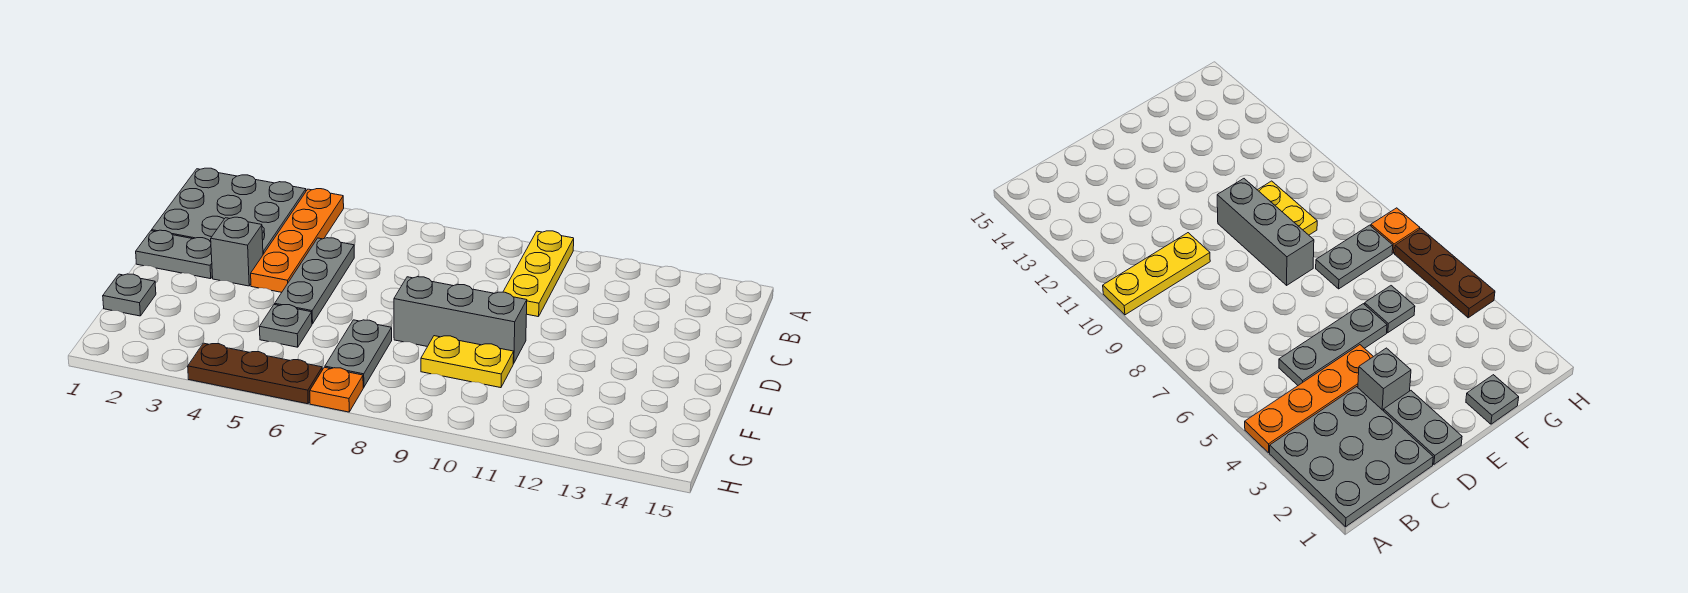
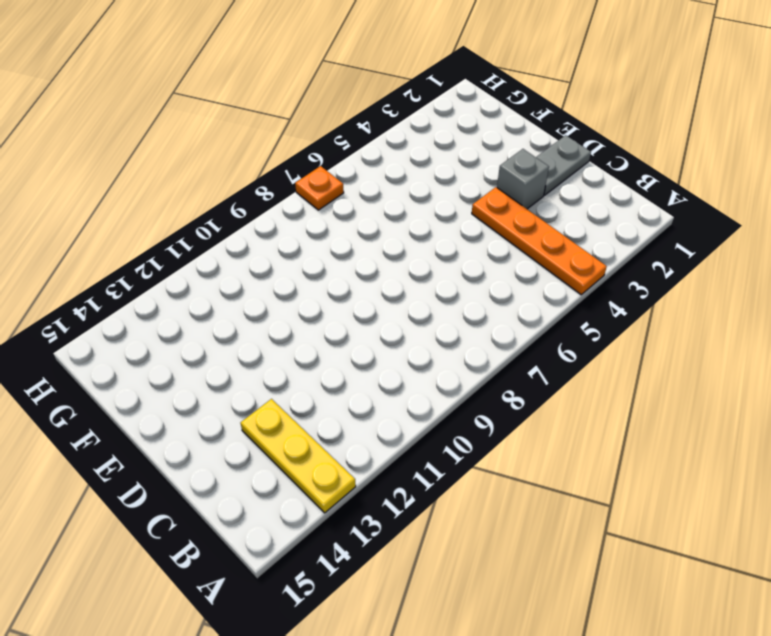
yellow 1x3 plate [241,399,356,513] -> yellow 1x3 plate moved to [503,231,574,317]
none -> grey 3x3 plate [152,168,306,254]
none -> grey 1x3 plate [275,238,354,324]
none -> grey 1x3 brick [394,277,527,363]

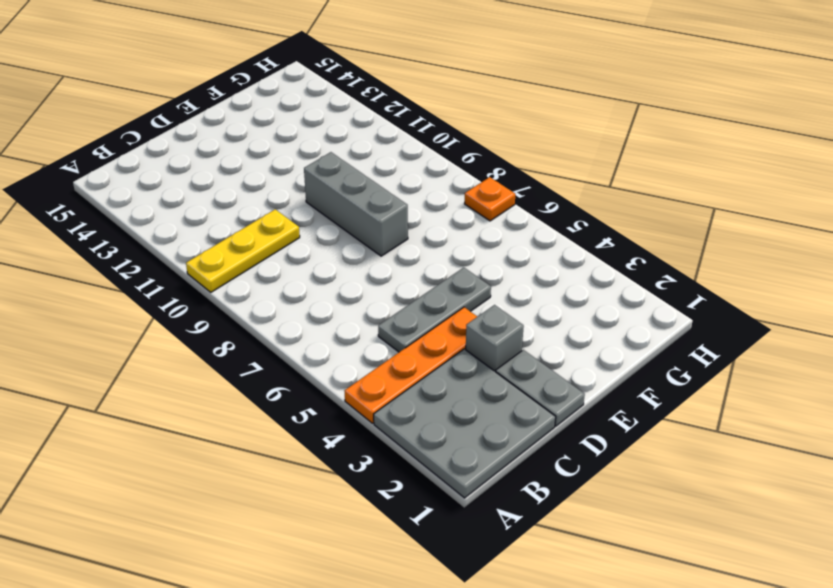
none -> grey 1x1 plate [103,274,156,316]
none -> grey 1x1 plate [260,304,312,347]
none -> grey 1x2 plate [325,320,392,387]

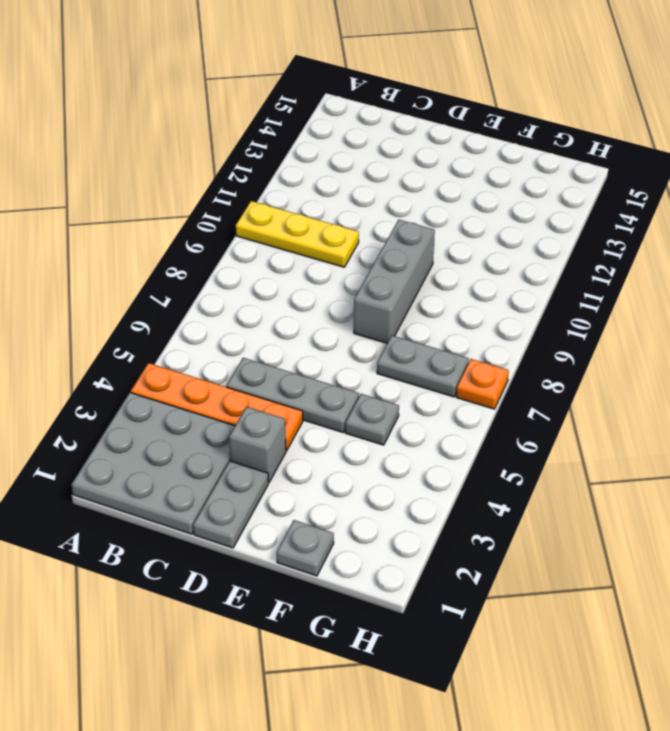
none -> yellow 1x2 plate [421,336,514,388]
none -> brown 1x3 plate [188,343,322,404]

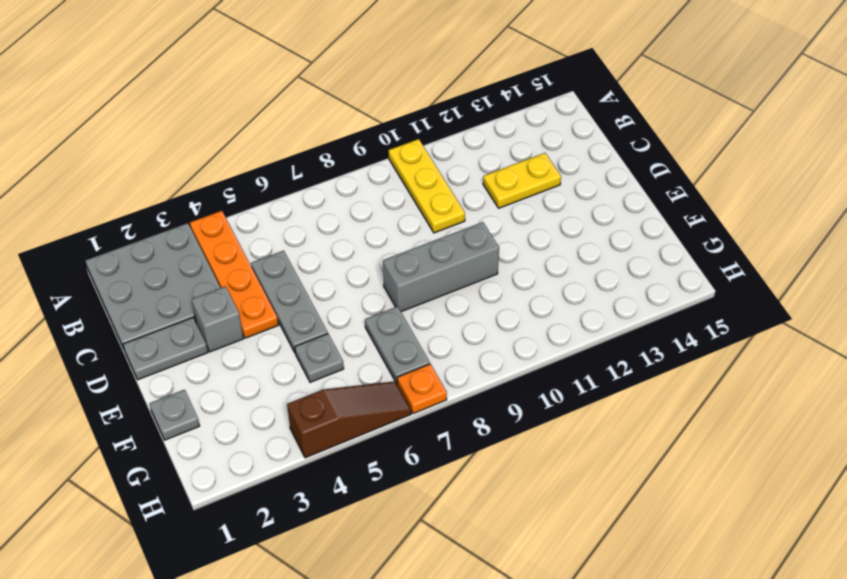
yellow 1x2 plate [483,153,561,208] -> yellow 1x2 plate moved to [421,336,514,388]
brown 1x3 slope [287,381,411,458] -> brown 1x3 plate [188,343,322,404]

